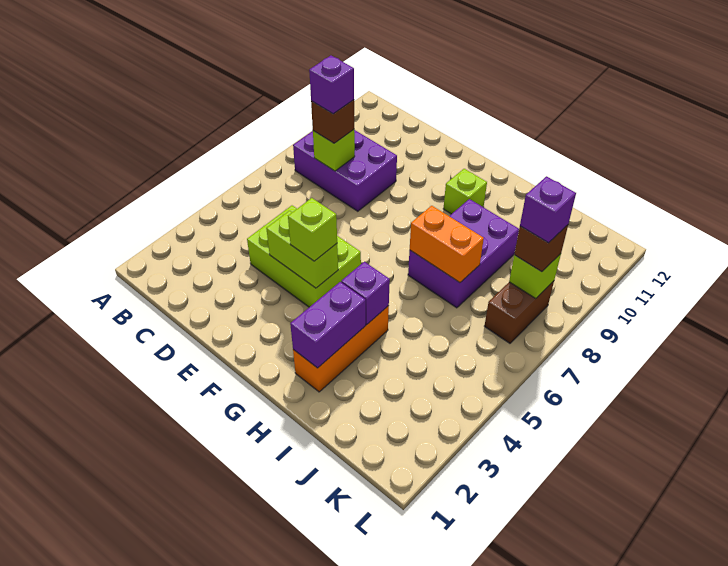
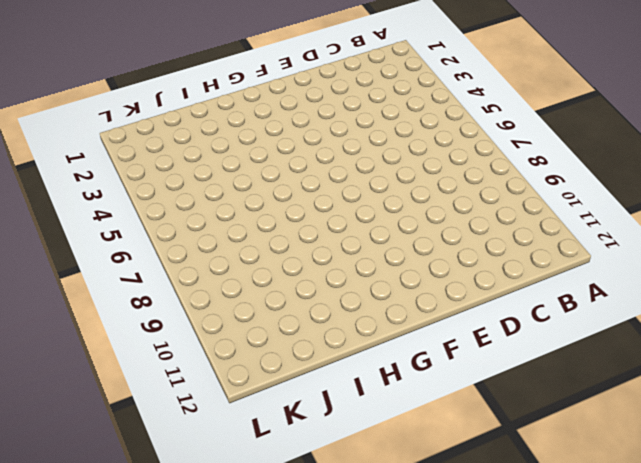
none -> purple 2x3 brick [293,130,397,211]
none -> lime 2x3 brick [247,206,361,307]
none -> lime 1x1 brick [443,169,487,214]

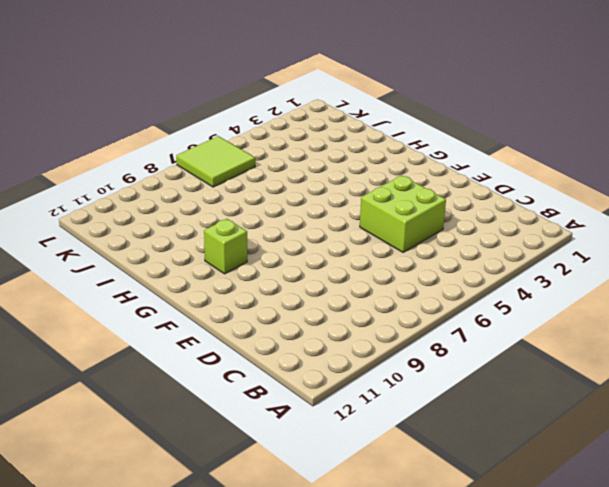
lime 2x2 brick [360,176,446,252] -> lime 2x3 brick [247,206,361,307]
lime 2x2 tile [176,136,255,187] -> brown 1x2 brick [485,281,554,343]
none -> purple 2x3 brick [293,130,397,211]
none -> orange 1x3 brick [293,306,389,392]
none -> purple 2x3 brick [408,199,519,308]

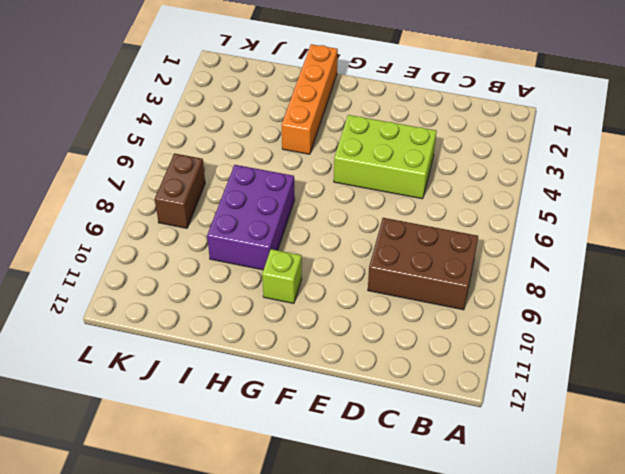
brown 2x3 brick [368,218,478,310] -> purple 2x3 brick [293,130,397,211]
orange 1x4 brick [282,44,338,154] -> orange 1x3 brick [293,306,389,392]
none -> lime 1x1 brick [313,130,355,171]
none -> lime 1x2 brick [266,211,338,288]
none -> purple 1x2 brick [290,282,366,368]

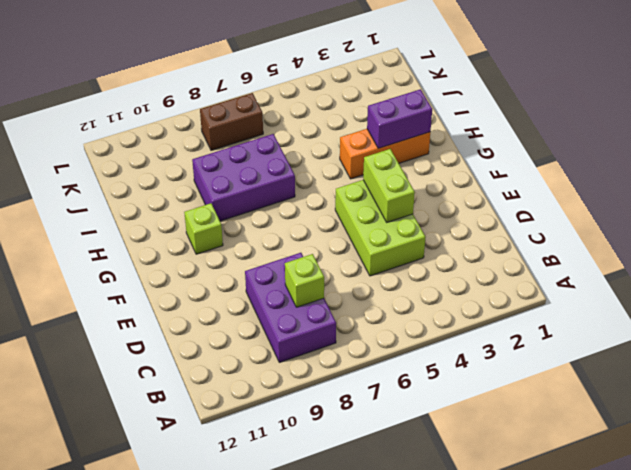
none -> purple 1x1 brick [341,262,390,324]
none -> orange 1x2 brick [410,206,484,283]
none -> lime 1x1 brick [509,254,561,299]

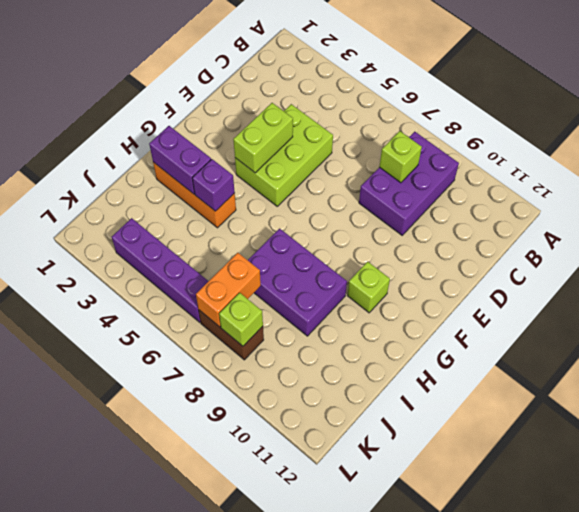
orange 1x2 brick [196,253,261,327] -> orange 1x2 brick moved to [410,206,484,283]
purple 1x4 brick [112,218,208,322] -> none
none -> brown 1x1 brick [311,100,354,143]
none -> lime 1x1 brick [288,198,337,261]
none -> brown 1x1 brick [514,225,568,272]

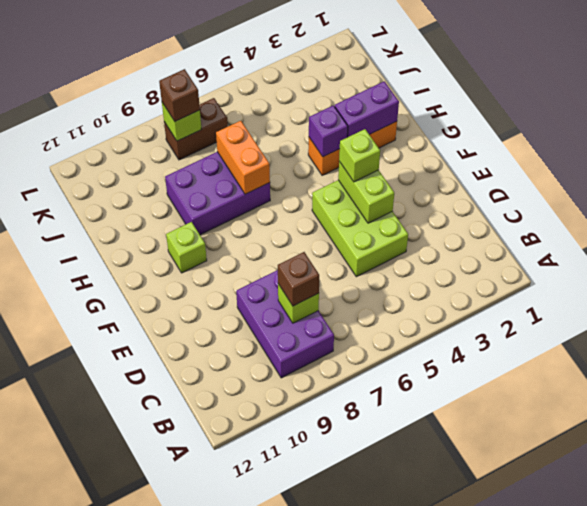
none -> purple 1x1 brick [309,56,354,114]
none -> purple 1x1 brick [520,176,576,243]

